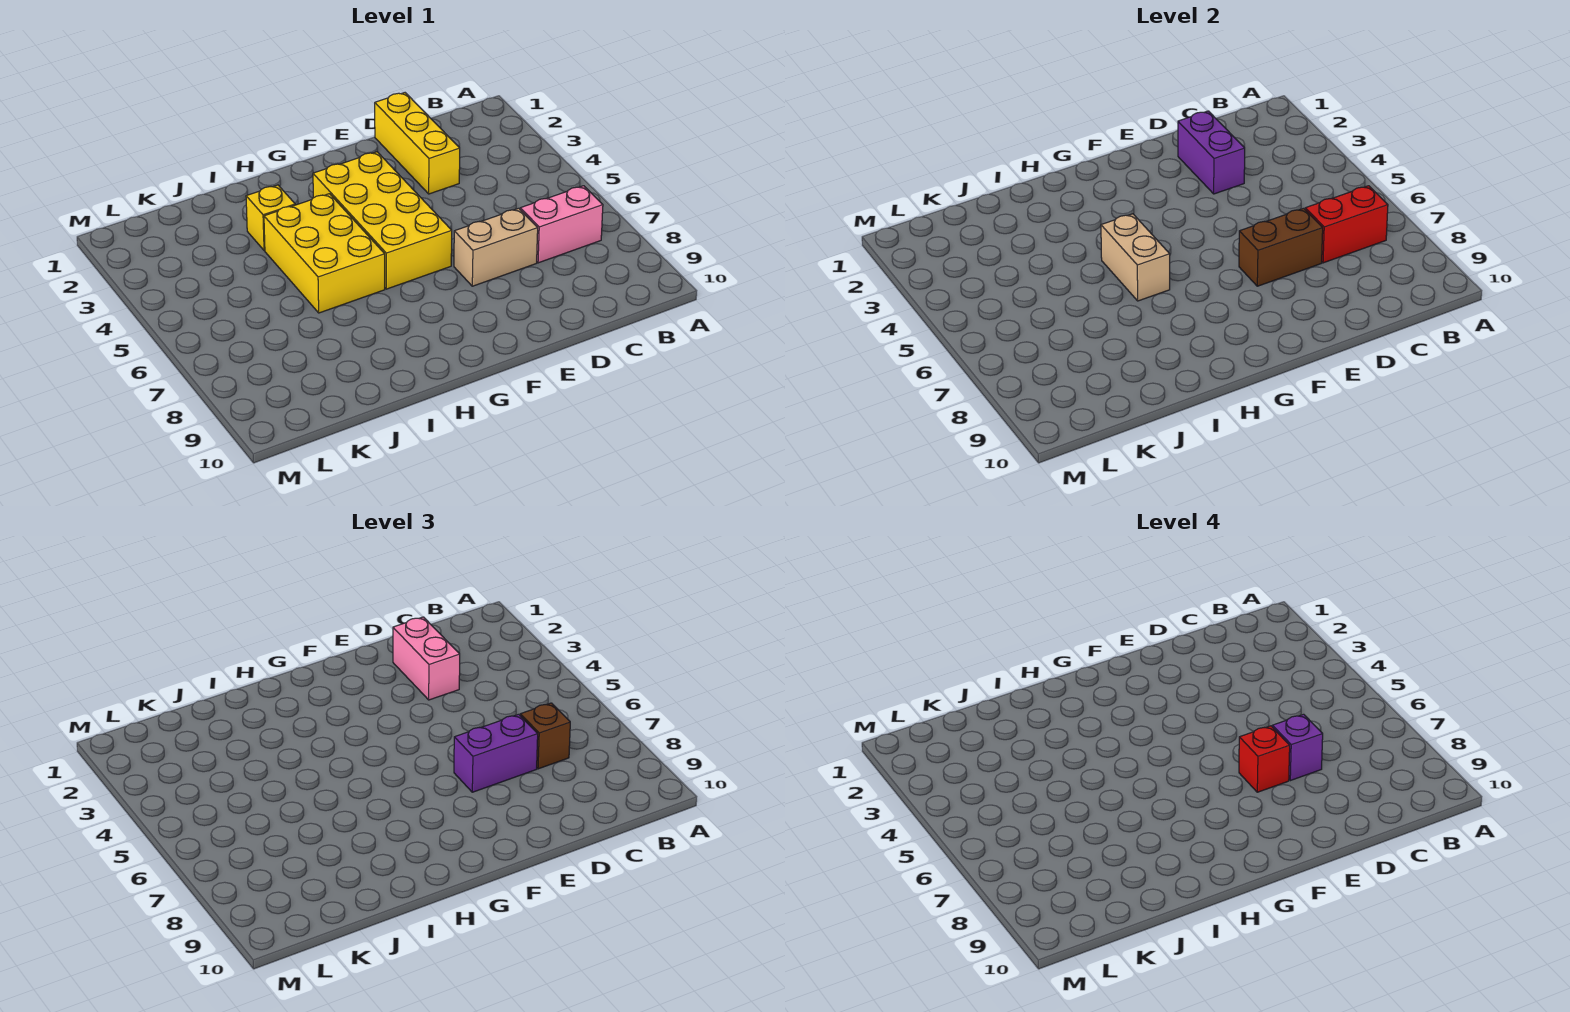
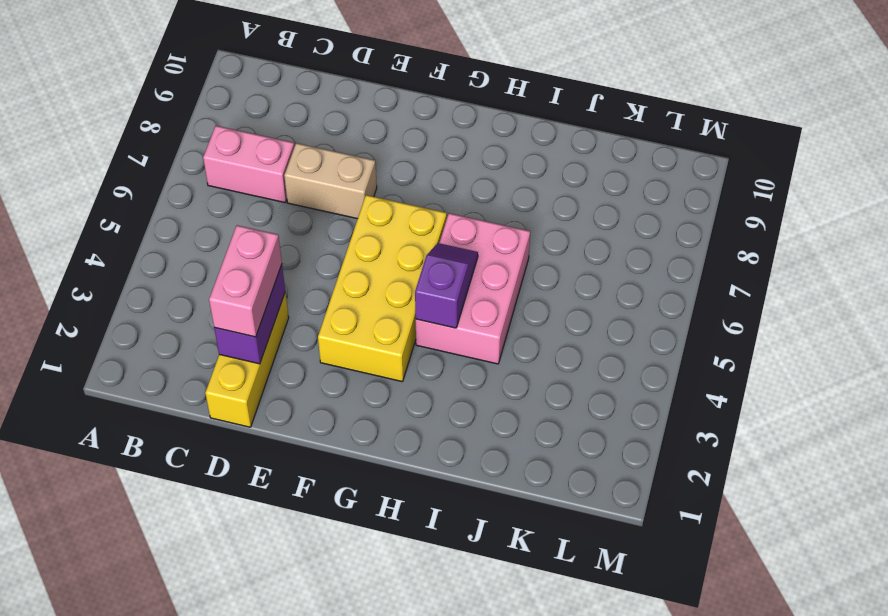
pink 2x3 brick [416,213,530,364] -> yellow 2x3 brick [264,194,385,313]
purple 1x2 slope [415,243,478,328] -> tan 1x2 brick [1101,214,1170,301]
none -> yellow 1x1 brick [246,185,295,251]
none -> red 1x2 brick [1305,186,1388,263]
none -> brown 1x2 brick [1239,208,1323,286]

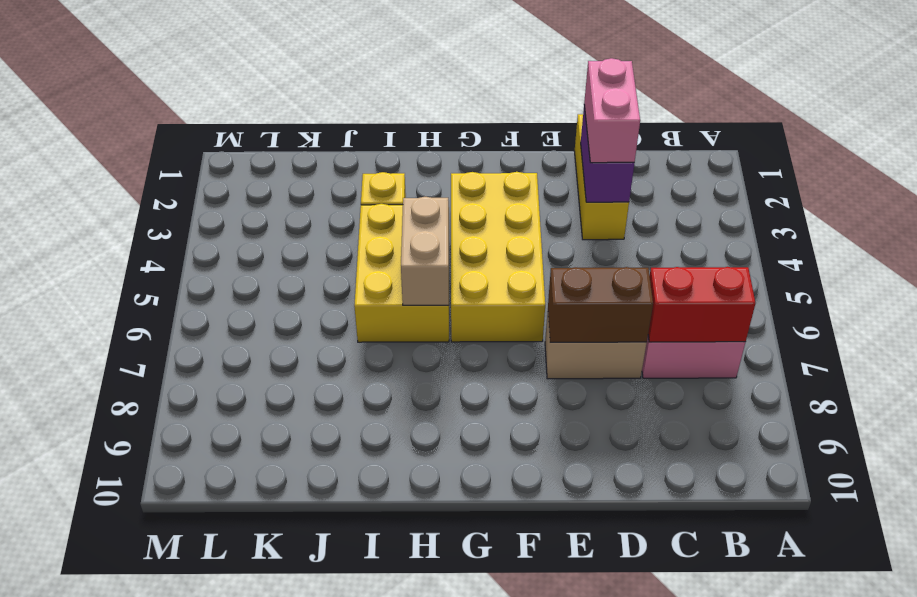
none -> brown 1x1 brick [520,703,570,769]
none -> purple 1x2 brick [454,714,538,792]
none -> purple 1x1 brick [1272,714,1323,781]

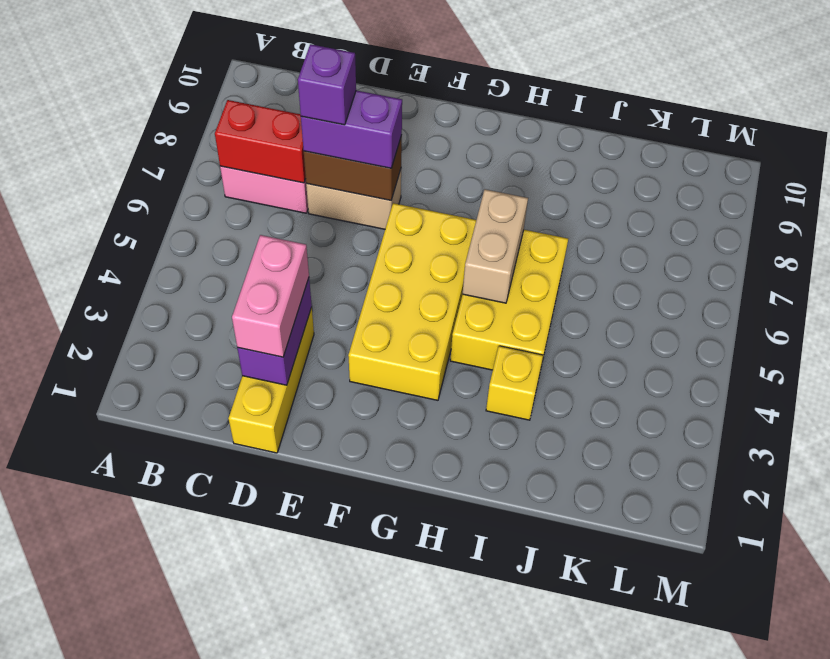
none -> brown 1x1 brick [520,703,570,769]
none -> red 1x1 brick [1239,726,1290,792]

